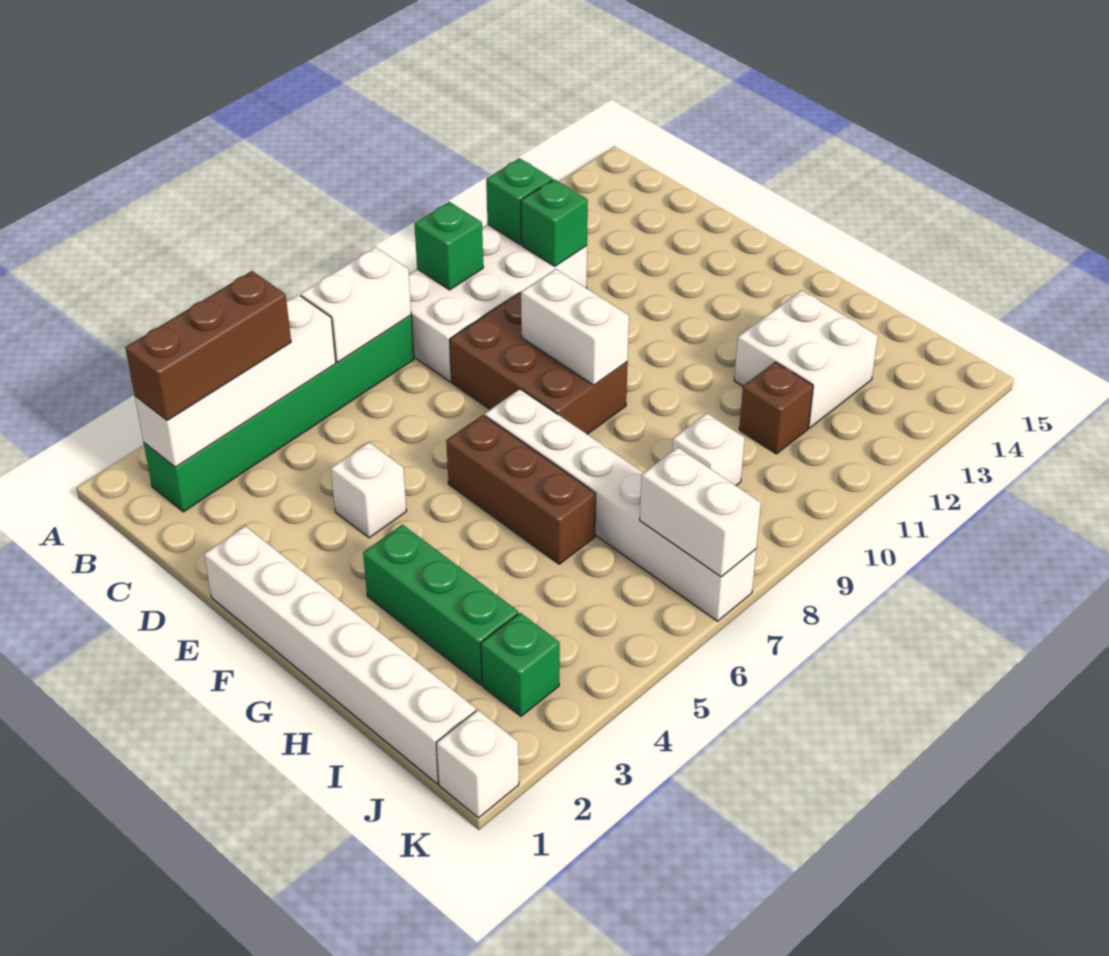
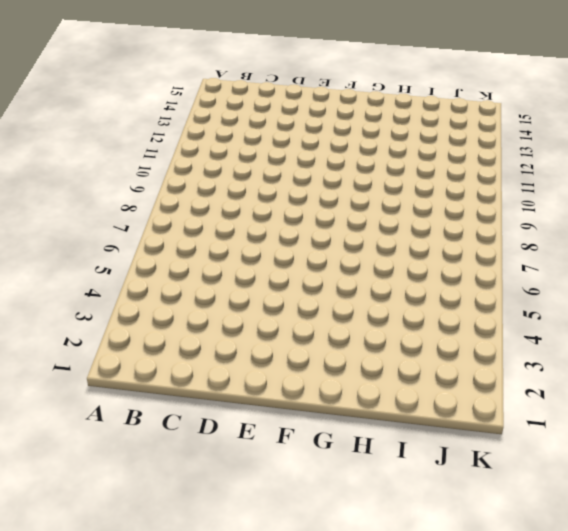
none -> green 1x6 brick [144,315,414,512]
none -> white 2x4 brick [409,225,587,382]
none -> brown 2x3 brick [450,293,628,434]

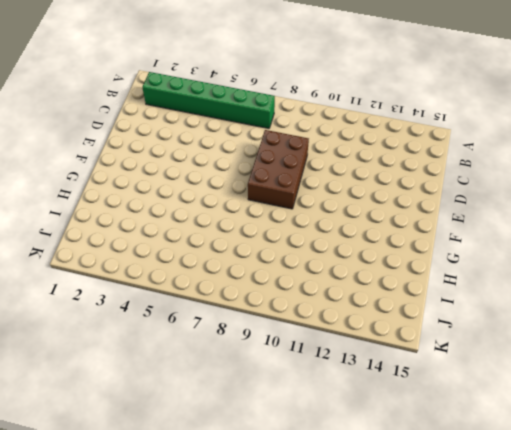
none -> white 2x4 brick [409,225,587,382]
none -> white 1x6 brick [204,526,476,784]
none -> white 1x1 brick [331,442,407,538]

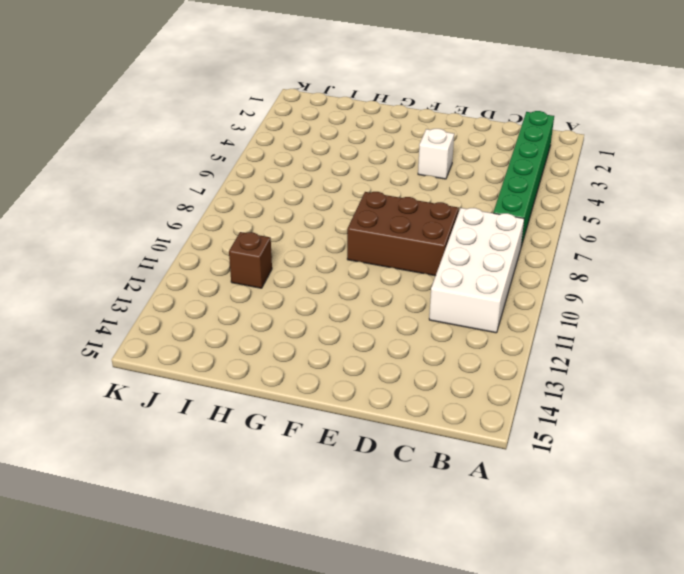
none -> white 1x6 brick [204,526,476,784]
none -> brown 1x3 brick [446,415,596,564]
none -> white 1x6 brick [485,389,756,621]

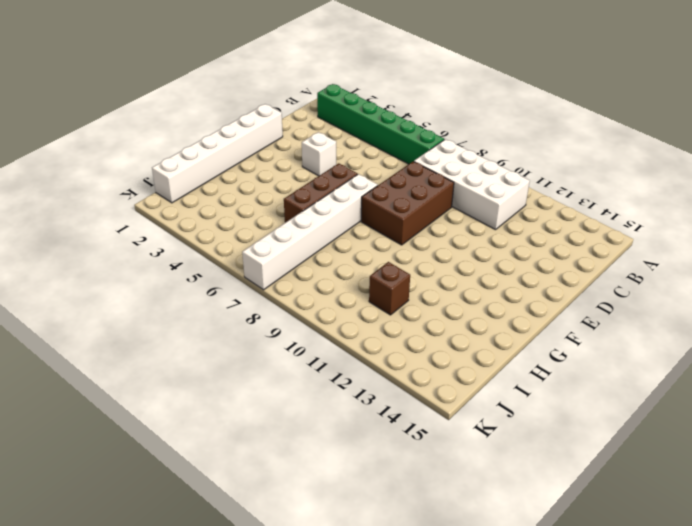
none -> green 1x3 brick [363,525,518,685]
none -> white 2x2 brick [734,290,878,428]
none -> white 1x1 brick [672,413,745,485]

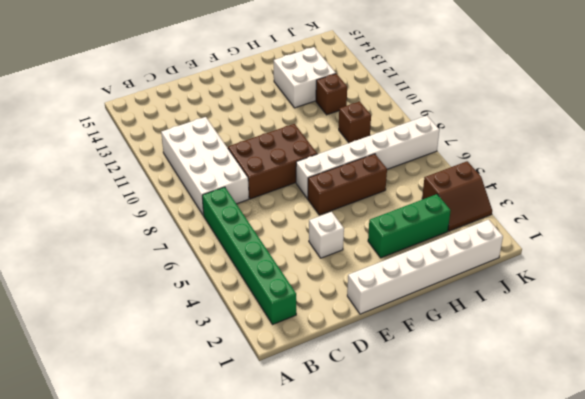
brown 1x1 brick [339,101,371,143] -> white 1x1 brick [672,413,745,485]
brown 2x2 slope [422,161,492,231] -> green 1x1 brick [481,613,560,716]
none -> white 1x1 brick [436,710,519,818]
none -> white 1x4 brick [135,295,336,467]
none -> white 1x2 brick [300,247,411,362]

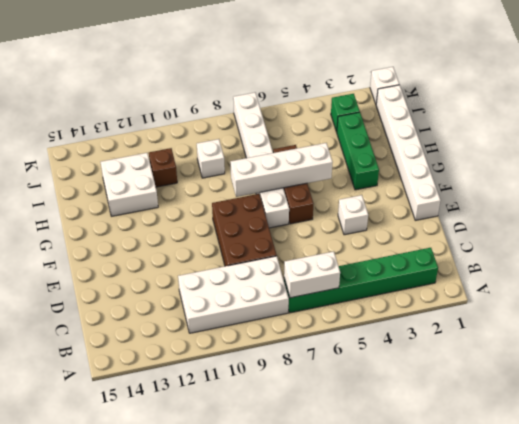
white 1x4 brick [230,143,333,197] -> white 1x4 brick moved to [135,295,336,467]
none -> green 1x1 brick [414,202,483,290]
none -> green 1x1 brick [486,158,552,244]
none -> green 1x1 brick [521,179,588,266]

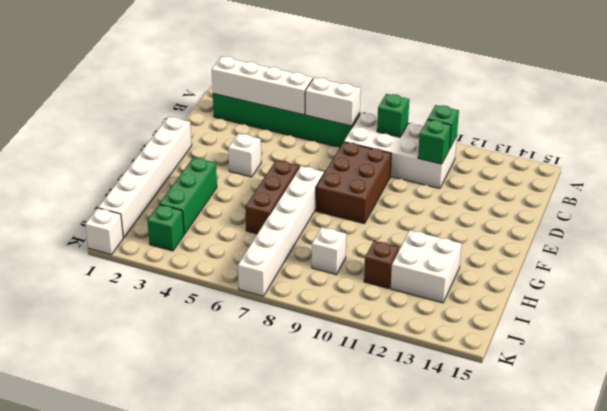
none -> white 1x2 brick [521,269,629,385]
none -> white 1x2 brick [640,447,761,577]
none -> brown 1x3 brick [125,271,291,420]

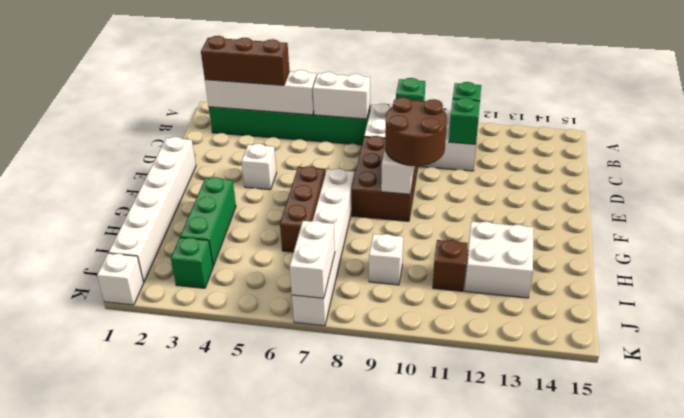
brown 2x2 round brick [385,97,447,166] -> none

